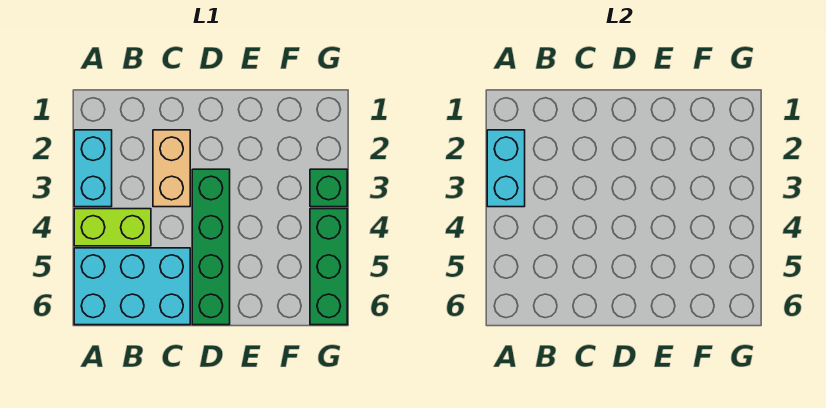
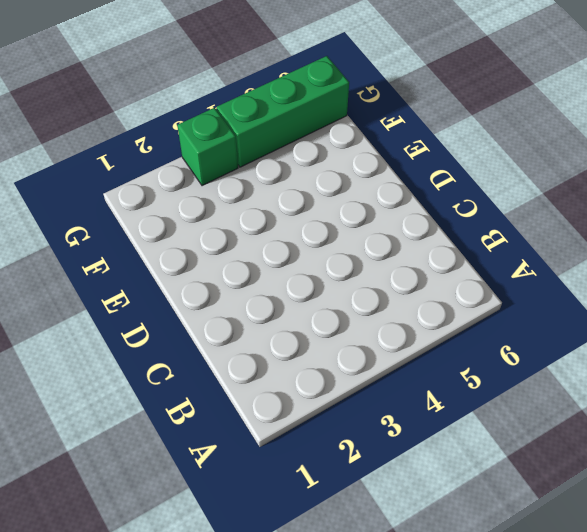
none -> cyan 1x2 brick [74,130,112,207]
none -> lime 1x2 brick [74,209,151,246]

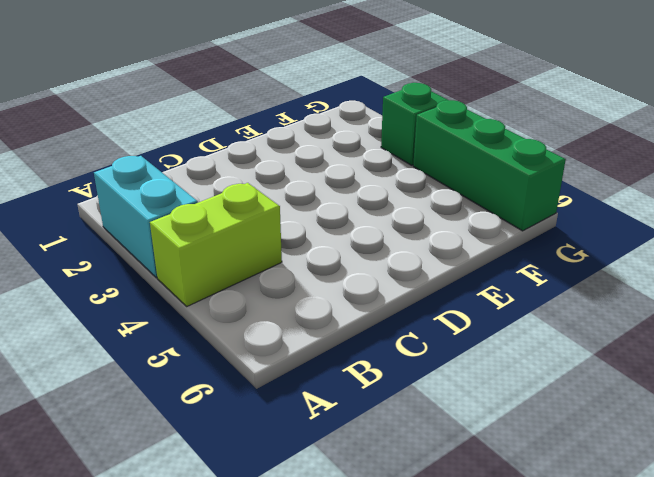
none -> cyan 2x3 brick [74,248,190,325]
none -> tan 1x2 brick [153,130,190,207]

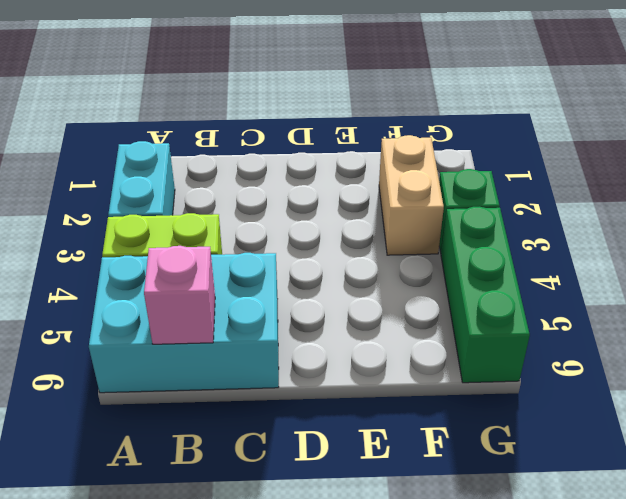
pink 1x1 brick [144,246,215,344] -> none
tan 1x2 brick [379,135,444,255] -> tan 1x2 brick moved to [153,130,190,207]
none -> green 1x4 brick [192,169,230,325]
none -> cyan 1x2 brick [487,130,525,207]

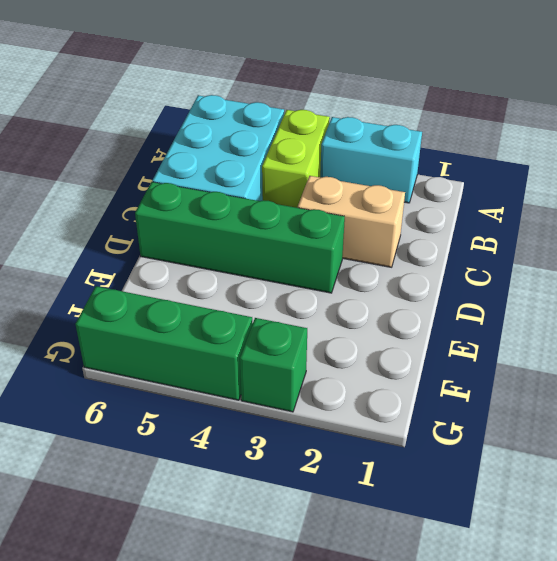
none -> cyan 1x2 brick [487,130,525,207]

